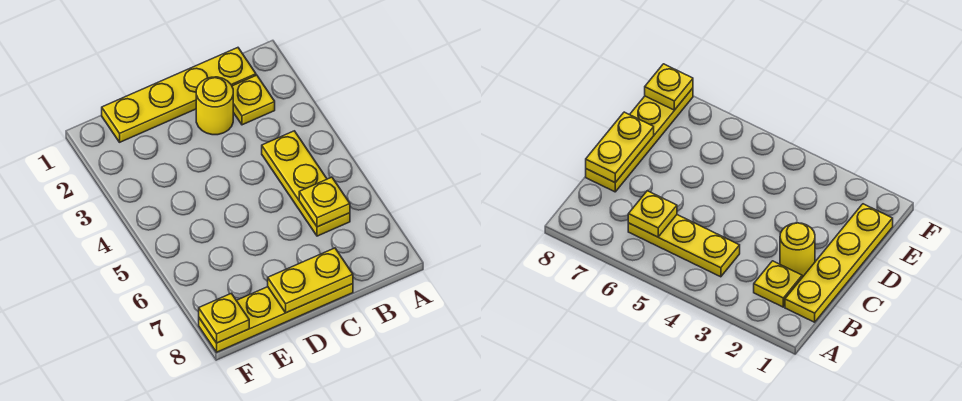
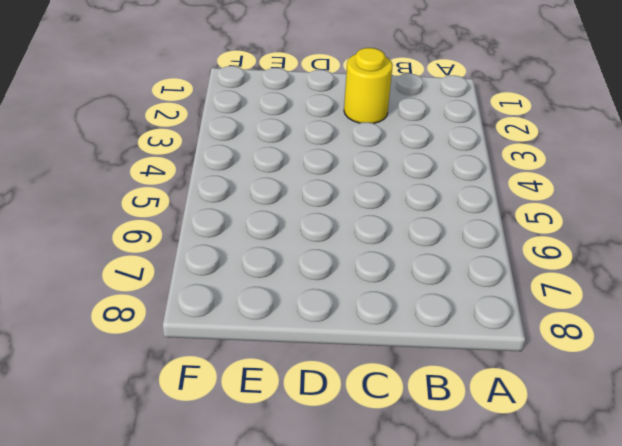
none -> yellow 1x4 plate [102,48,256,142]
none -> yellow 1x1 plate [232,75,275,125]

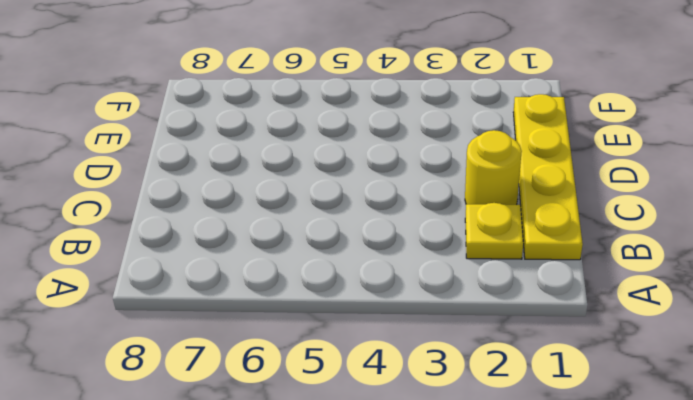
none -> yellow 1x3 plate [262,131,350,236]
none -> yellow 1x4 plate [199,284,353,352]

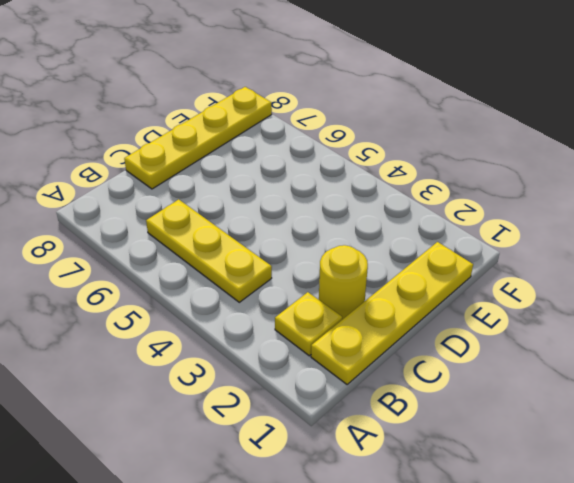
none -> yellow 1x1 plate [299,177,350,227]
none -> yellow 1x2 plate [268,248,353,313]

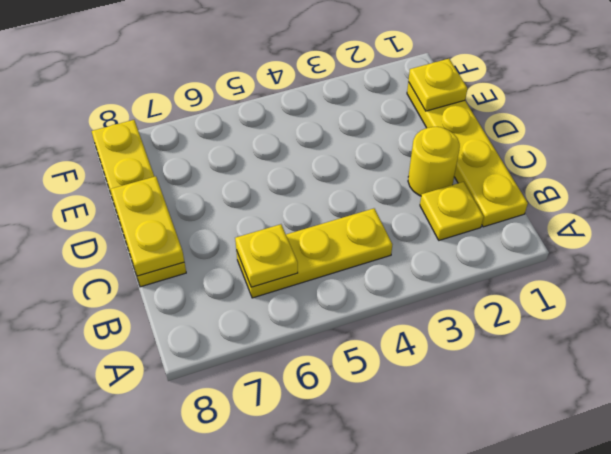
yellow 1x1 plate [409,59,467,111] -> yellow 1x1 plate moved to [199,293,249,343]

